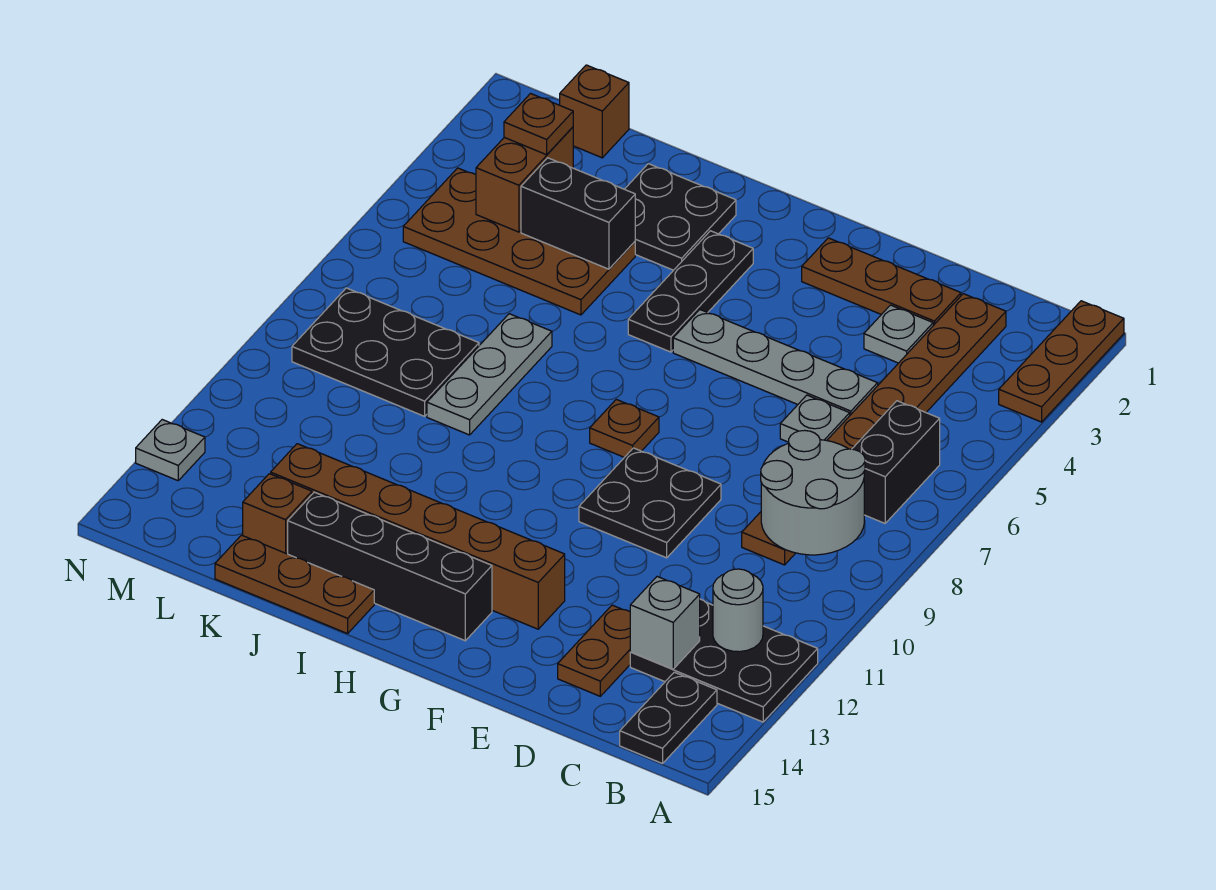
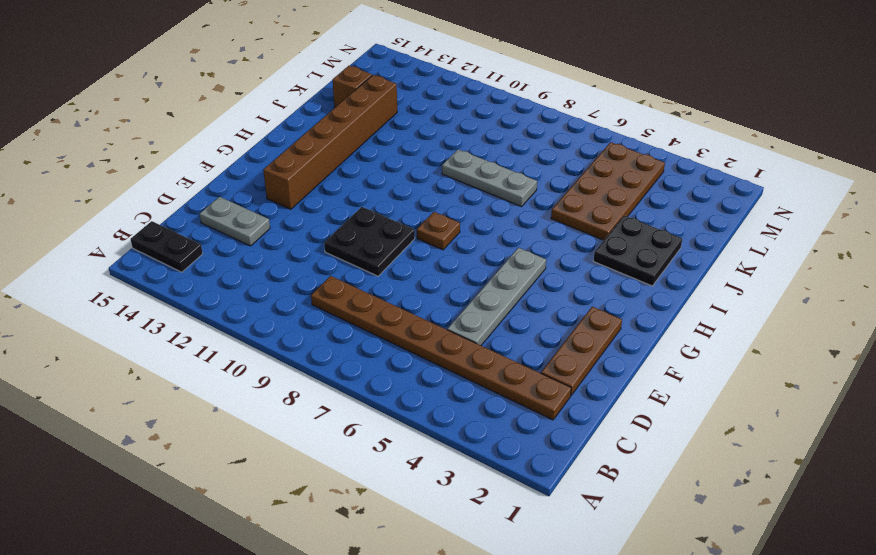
grey 1x2 plate [200,197,270,246] -> brown 1x2 plate [558,605,630,696]
none -> brown 1x3 plate [999,301,1124,422]
none -> black 2x3 plate [630,599,818,722]
none -> black 1x2 brick [852,401,940,523]

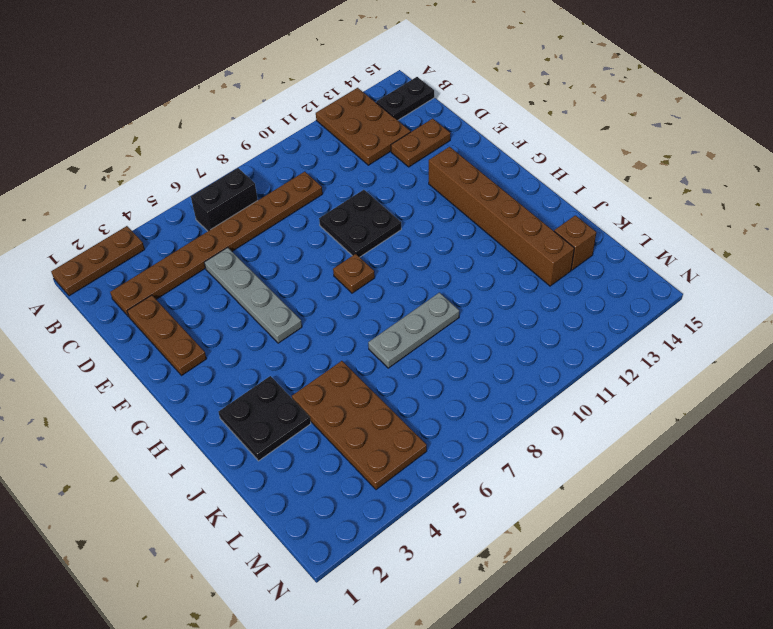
brown 2x3 plate [316,88,411,165] -> black 2x3 plate [630,599,818,722]
none -> grey 1x1 plate [864,305,933,363]
none -> grey 1x1 plate [780,395,850,442]
none -> black 1x4 brick [288,492,492,641]

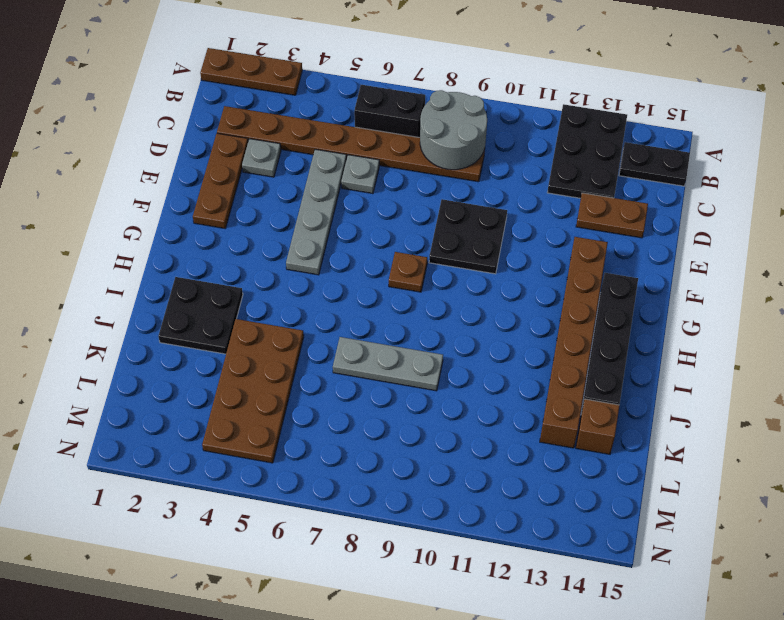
none -> black 1x3 plate [628,231,753,352]
none -> brown 1x3 plate [215,535,374,634]
none -> black 2x3 plate [292,288,479,416]

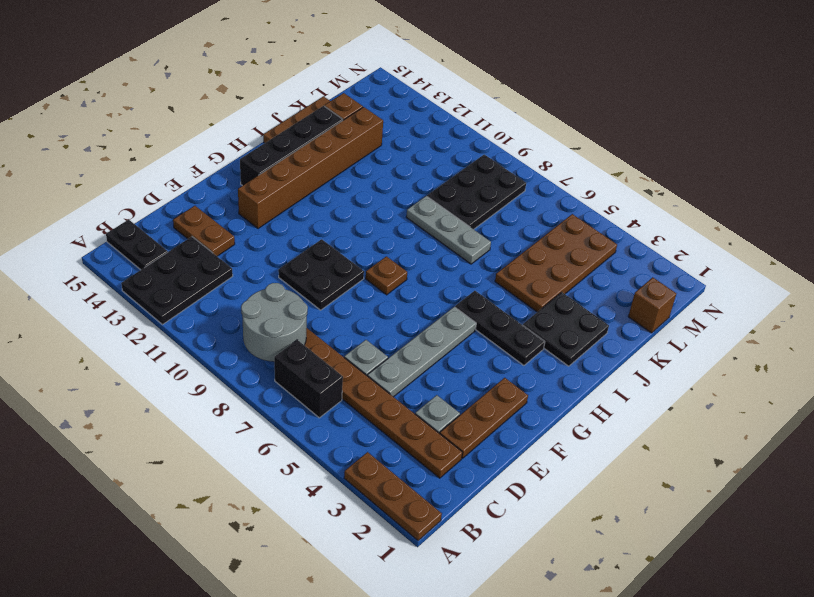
none -> grey 1x1 plate [136,420,205,481]
none -> grey 1x1 round brick [713,569,763,652]
none -> grey 1x1 brick [630,577,700,669]

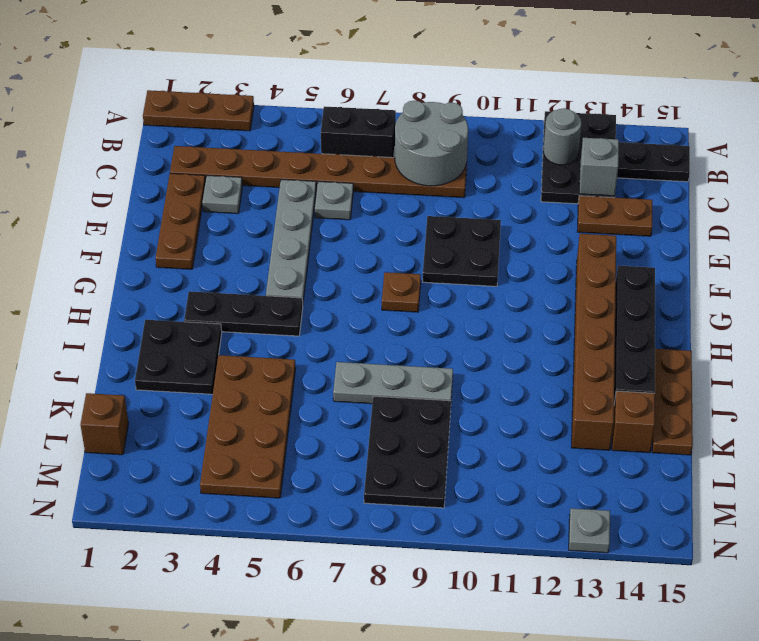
none -> black 1x2 brick [521,158,635,269]
none -> brown 1x2 brick [476,127,573,232]
none -> brown 1x1 plate [504,94,573,155]

